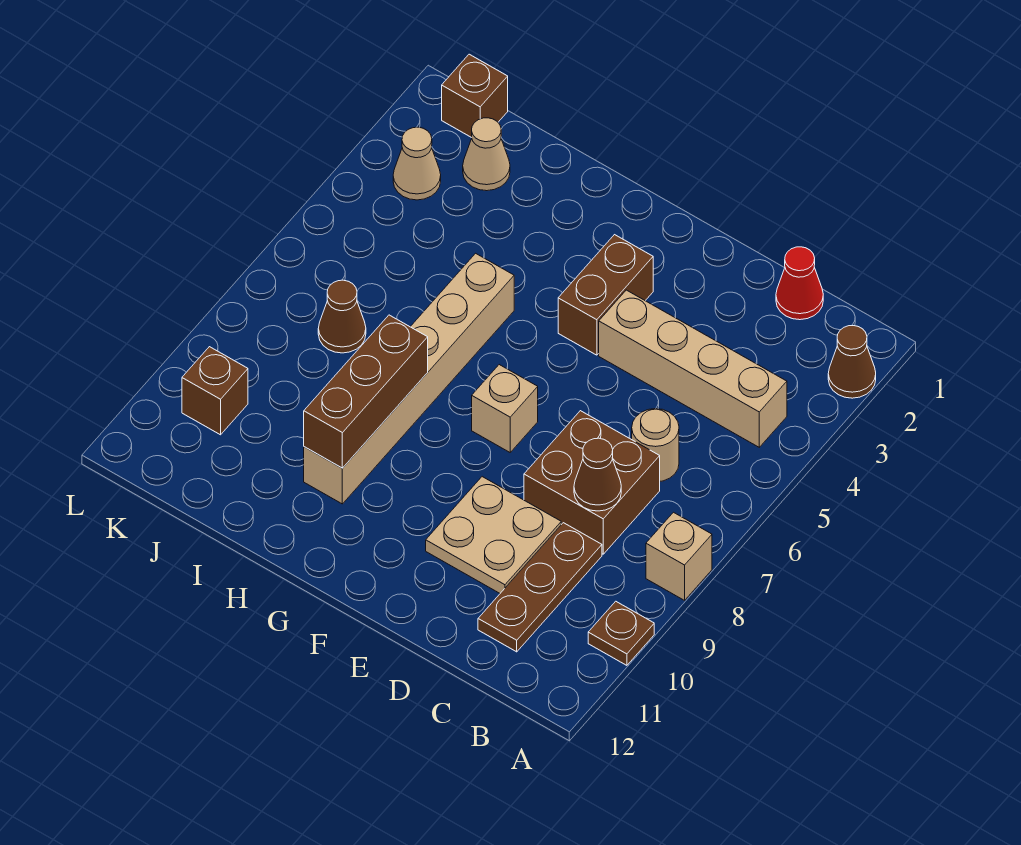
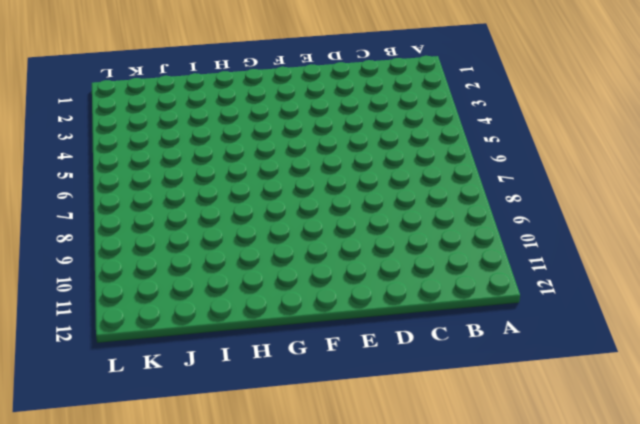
none -> brown 1x1 cone [828,326,876,398]
none -> tan 1x1 brick [646,512,712,600]
none -> brown 1x1 plate [588,601,654,665]

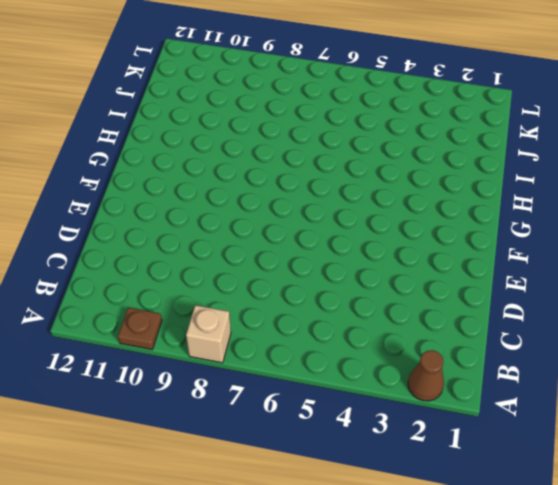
none -> tan 1x4 brick [599,290,787,447]
none -> red 1x1 cone [776,247,823,320]
none -> tan 1x1 round brick [632,409,679,481]

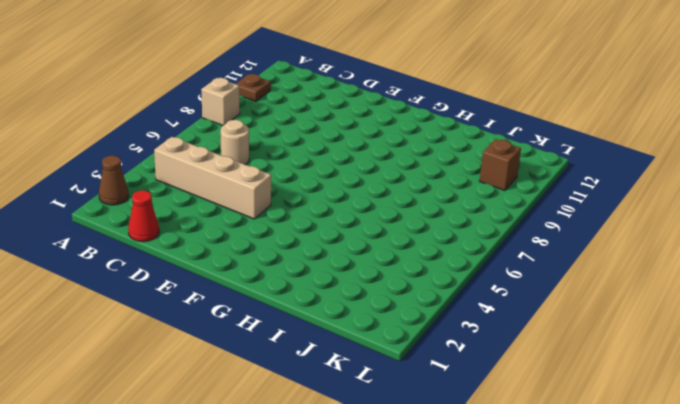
none -> brown 2x2 brick [524,411,660,554]
none -> brown 1x3 plate [478,523,602,652]
none -> tan 2x2 plate [426,477,561,593]

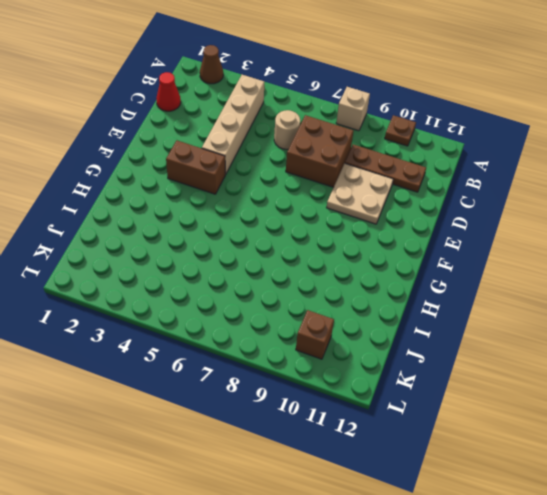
none -> tan 1x1 brick [472,365,538,452]
none -> tan 1x6 brick [304,253,514,504]
none -> tan 1x1 cone [463,118,510,191]

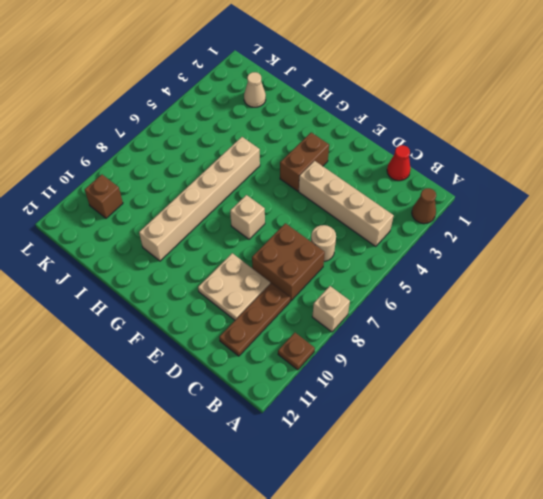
none -> brown 1x1 cone [318,280,366,353]
none -> brown 1x1 brick [442,54,508,138]
none -> tan 1x1 cone [393,127,441,200]

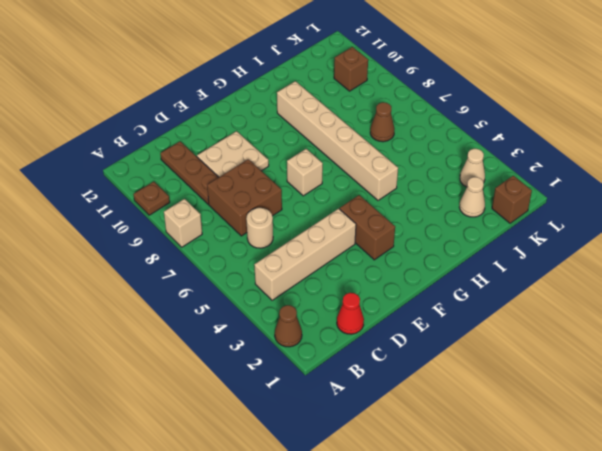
none -> brown 1x1 cone [574,438,621,511]
none -> brown 1x3 brick [304,315,428,468]

